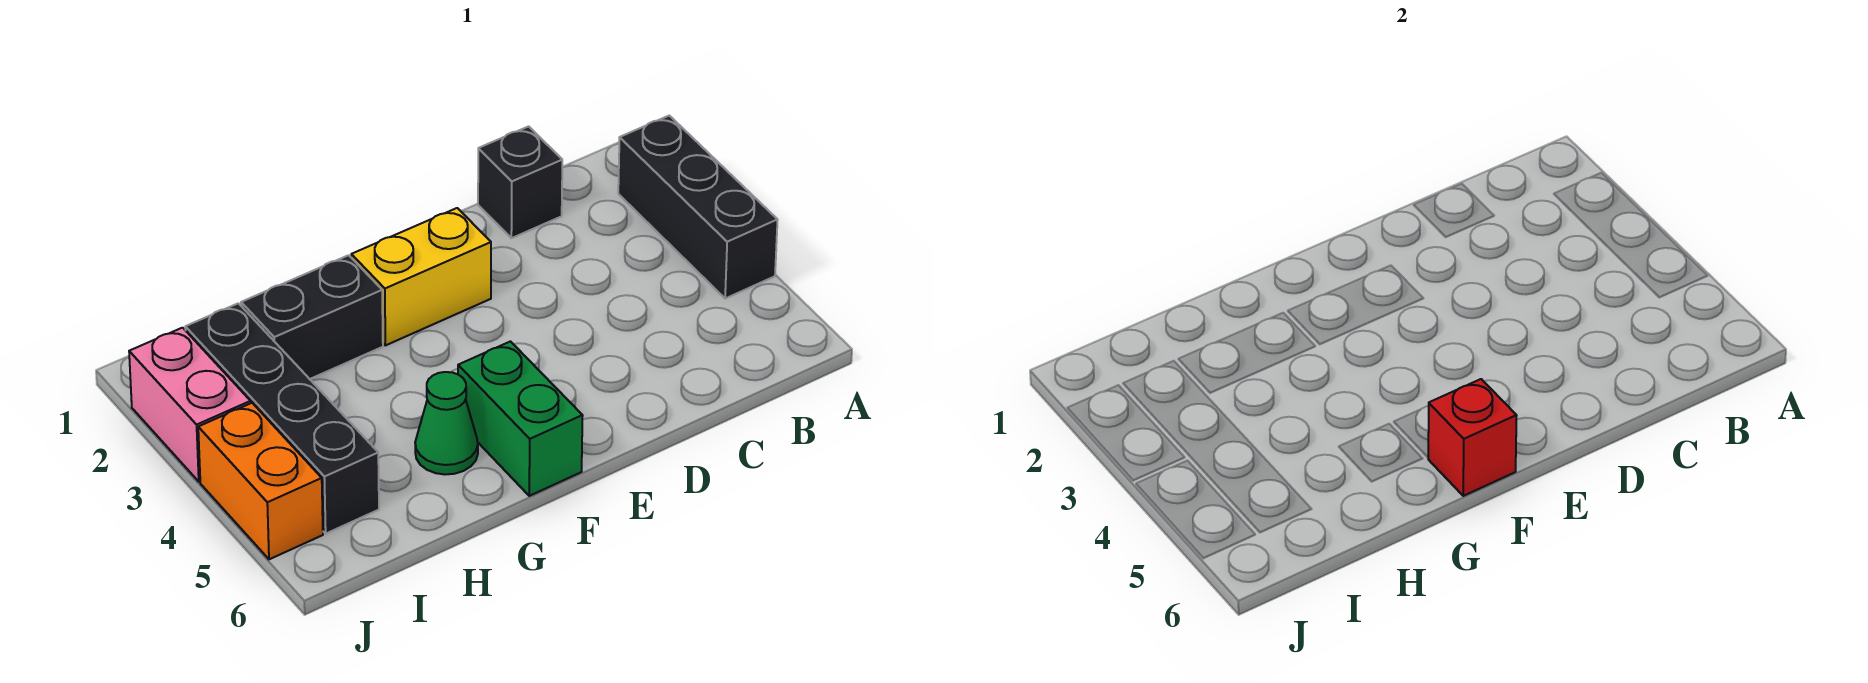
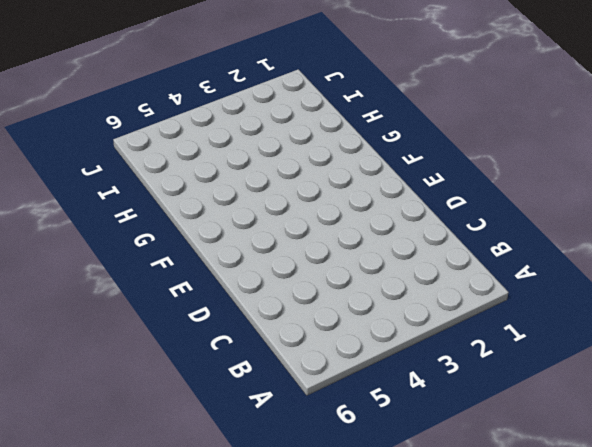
none -> black 1x3 brick [618,116,777,299]
none -> black 1x1 brick [478,126,562,238]

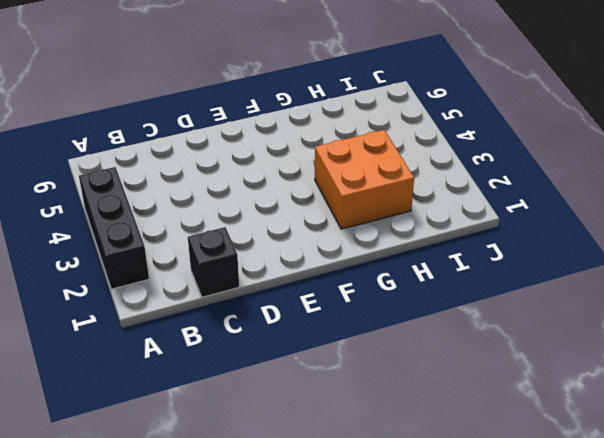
orange 2x2 brick [315,130,414,229] -> black 1x2 brick [241,255,383,379]
none -> yellow 1x2 brick [351,208,491,345]
none -> green 1x2 brick [458,341,583,496]

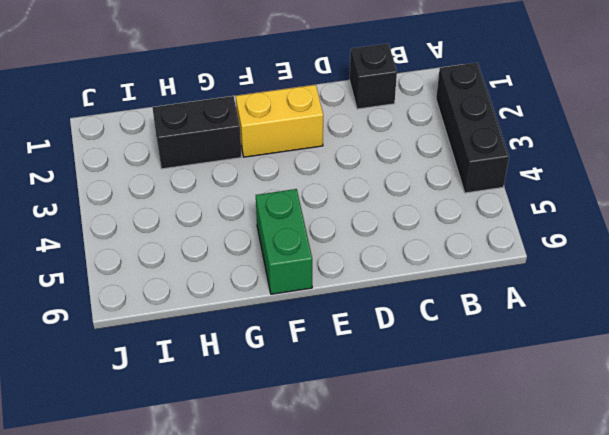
none -> green 1x1 cone [415,372,478,474]
none -> black 1x4 brick [185,303,379,533]

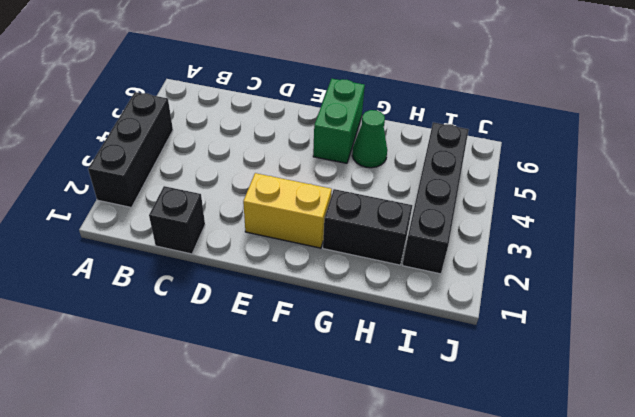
none -> pink 1x2 brick [129,328,251,482]
none -> orange 1x2 brick [198,403,323,559]

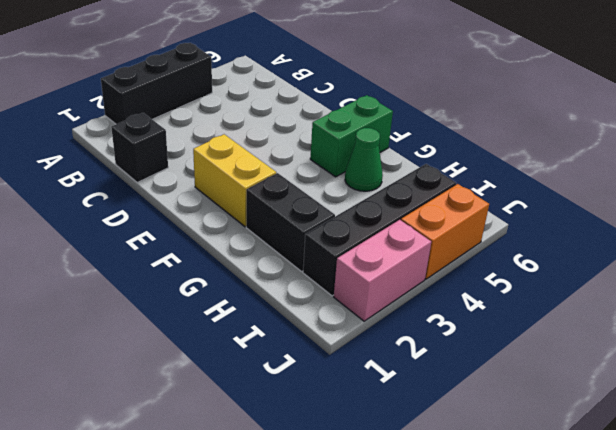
none -> red 1x1 brick [1428,379,1517,496]

